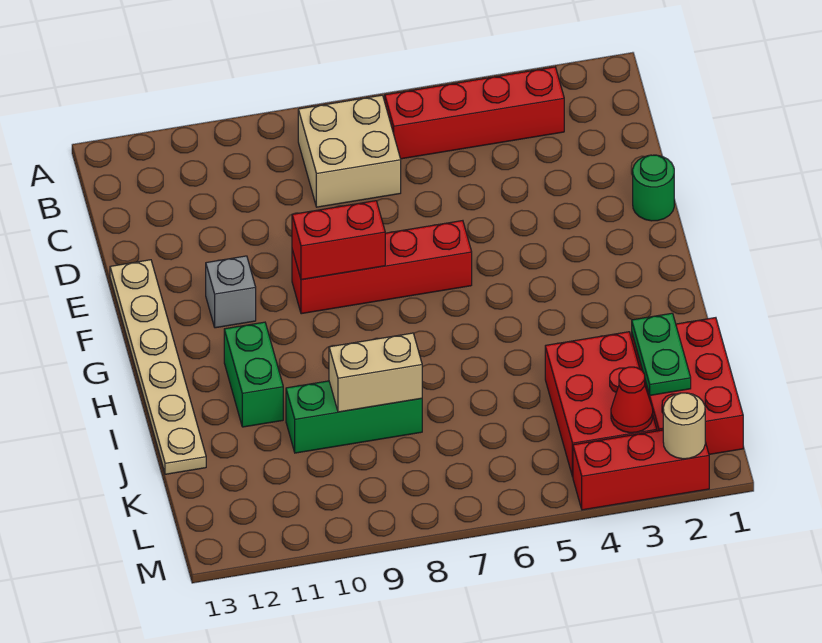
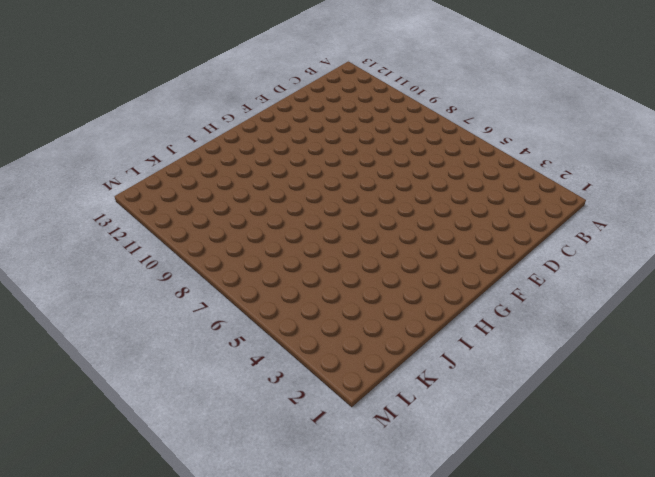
none -> red 1x4 brick [385,67,564,159]
none -> tan 2x2 brick [298,95,401,207]
none -> green 1x1 round brick [633,155,674,221]

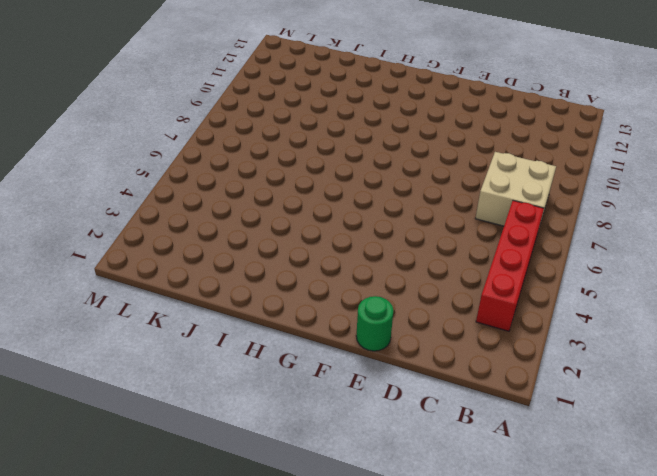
none -> tan 1x6 plate [110,260,206,474]
none -> red 1x4 brick [292,221,472,314]
none -> grey 1x1 brick [206,256,256,328]

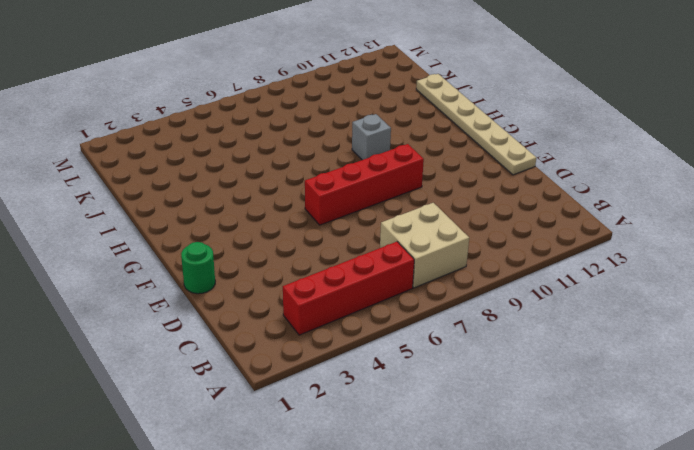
grey 1x1 brick [352,114,391,160] -> grey 1x1 brick moved to [206,256,256,328]
none -> green 1x2 brick [224,322,283,427]
none -> red 2x3 brick [632,318,743,454]
none -> red 2x3 brick [545,332,657,477]

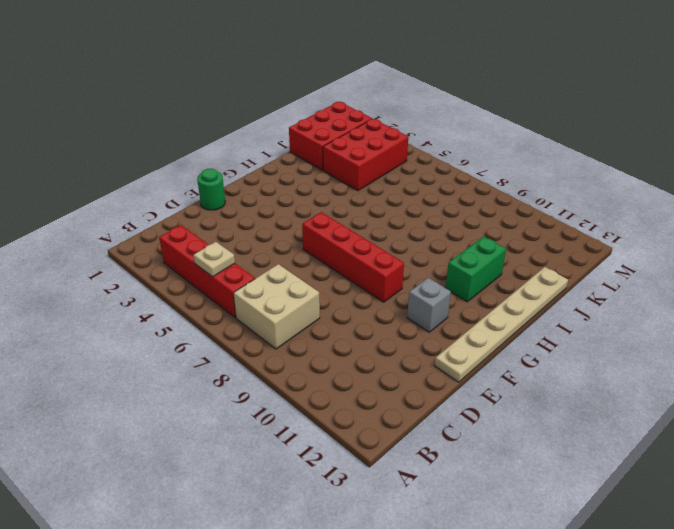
tan 1x1 plate [193,242,235,277] -> none
none -> green 1x3 brick [286,381,422,453]
none -> red 1x3 brick [573,430,709,510]
none -> red 1x2 brick [292,201,385,280]

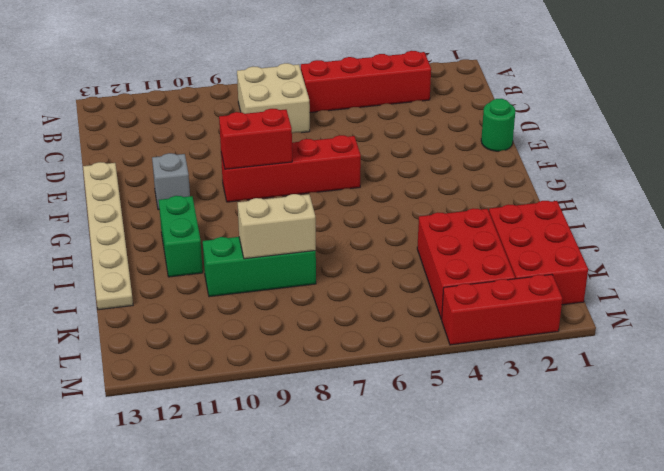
none -> green 1x2 plate [632,313,691,395]
none -> red 1x1 cone [611,367,653,433]
none -> tan 1x1 round brick [663,393,705,459]

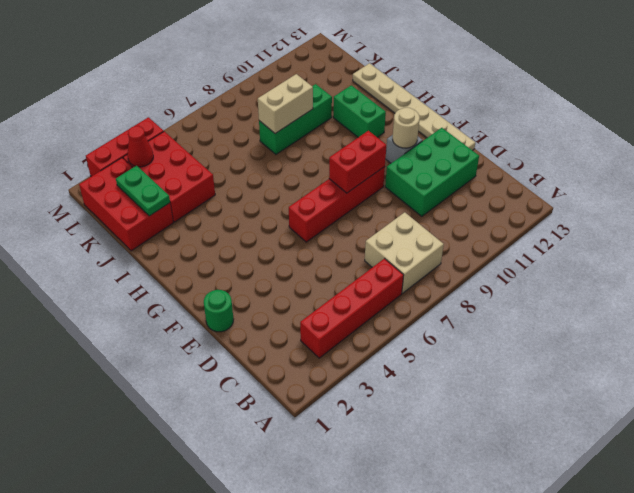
green 2x3 brick [385,128,479,216] -> none
tan 1x1 round brick [393,108,420,148] -> tan 1x1 round brick moved to [663,393,705,459]

